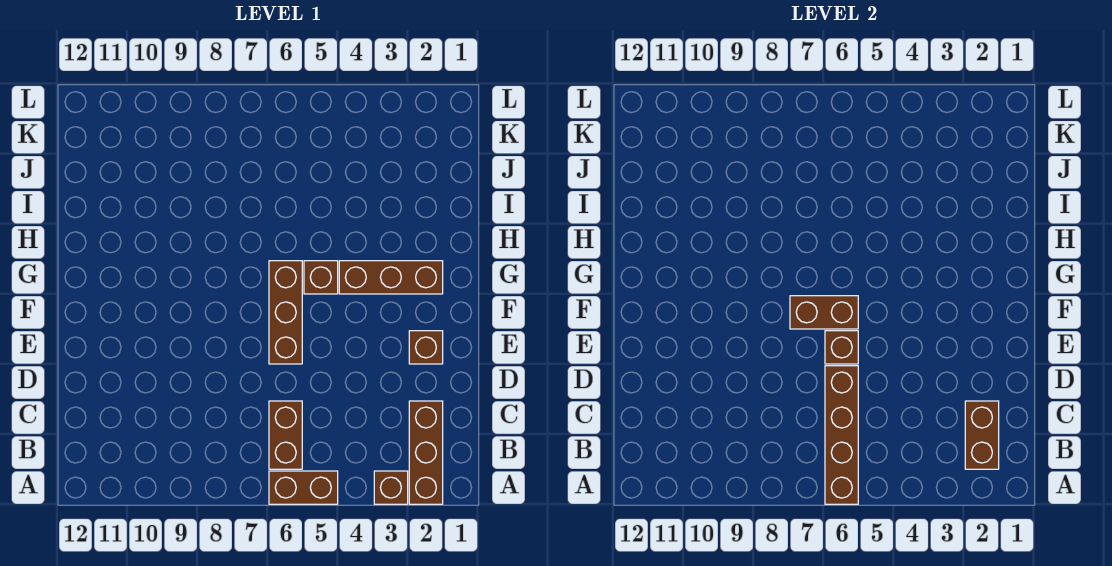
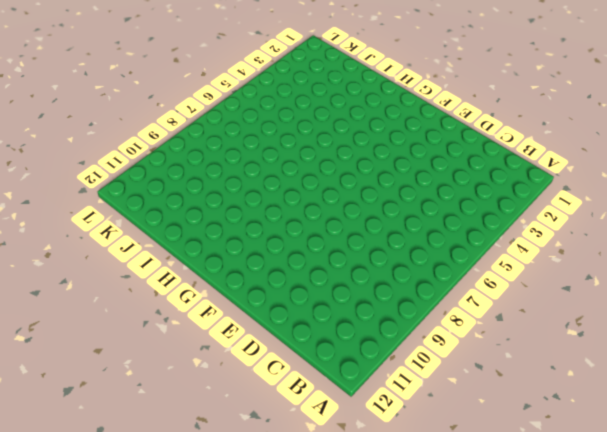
none -> brown 1x3 brick [409,401,443,504]
none -> brown 1x1 brick [374,471,408,504]
none -> brown 1x2 brick [269,471,338,504]

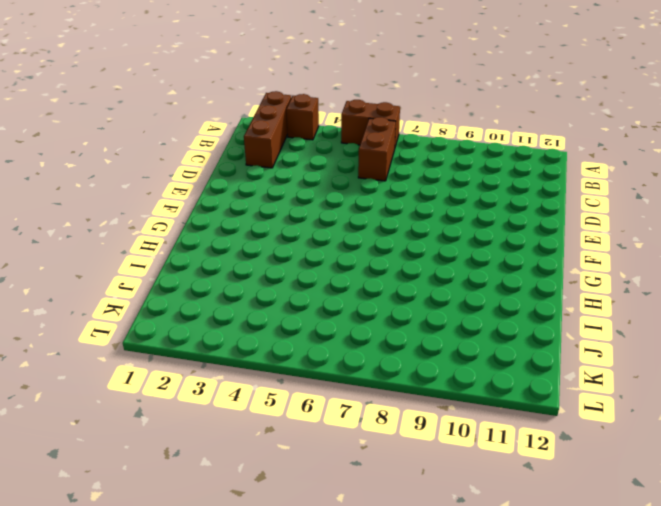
none -> brown 1x1 brick [409,331,443,364]
none -> brown 1x3 brick [269,261,302,364]
none -> brown 1x3 brick [339,261,443,294]

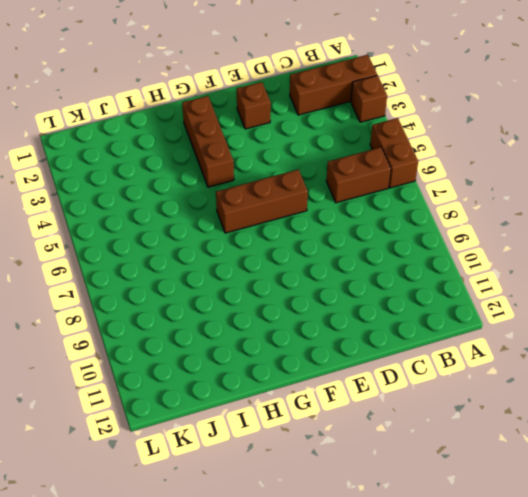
none -> brown 1x1 brick [304,261,338,294]
none -> brown 1x4 brick [825,366,858,504]
none -> brown 1x2 brick [965,401,999,469]

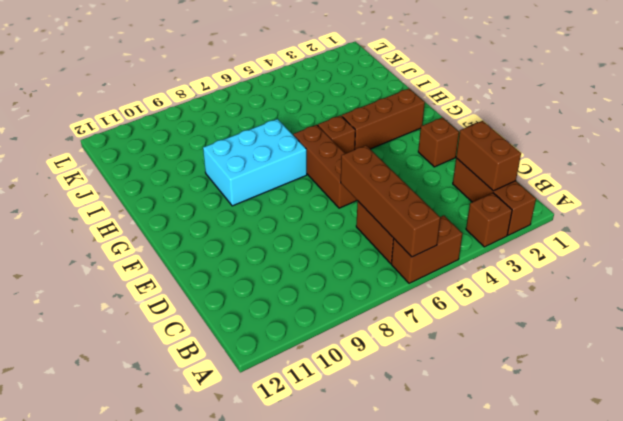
cyan 2x3 brick [203,119,307,206] -> none
none -> brown 1x1 brick [825,331,858,364]
none -> brown 1x2 brick [790,296,858,329]

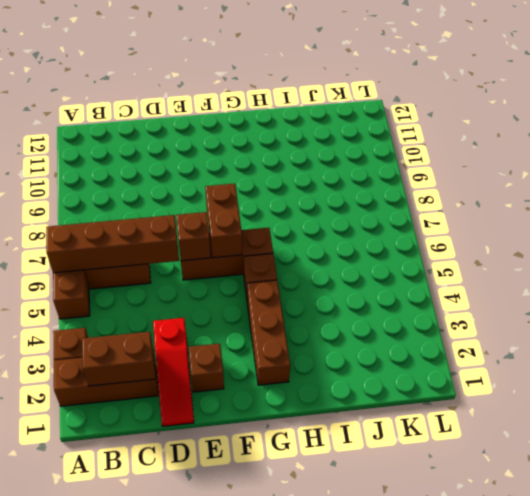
red 1x3 slope [153,318,194,426] -> none

